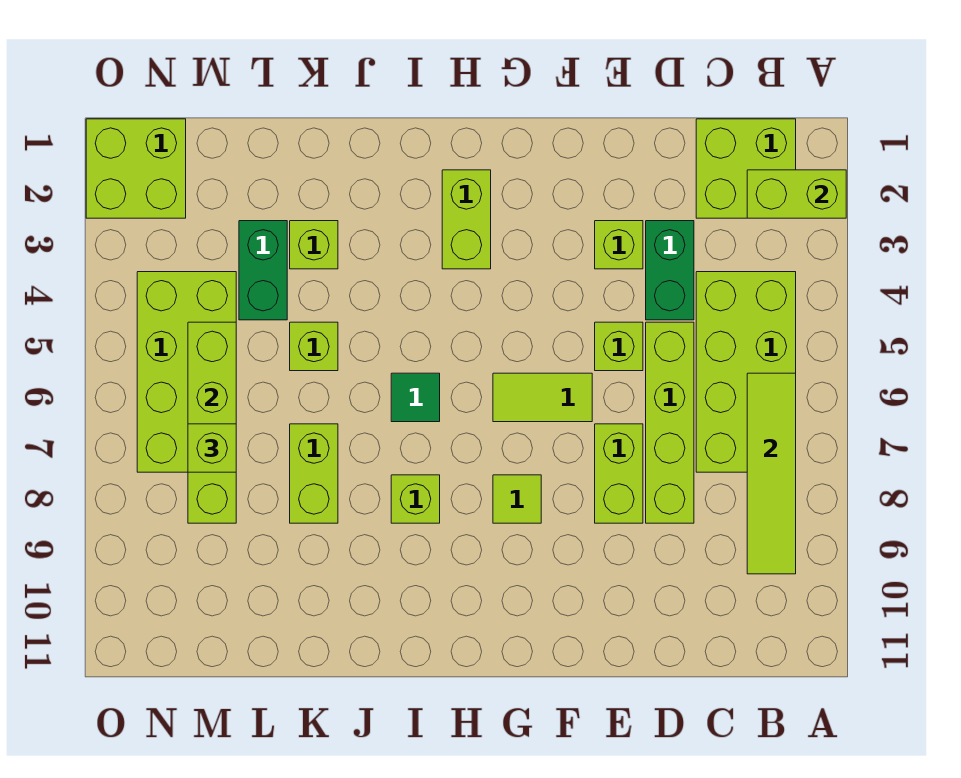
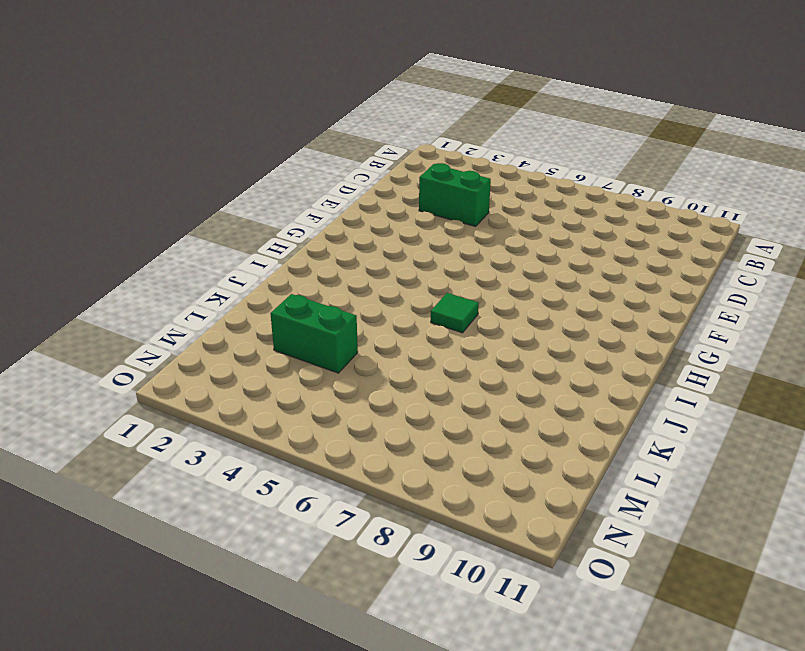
none -> lime 2x2 brick [696,119,796,218]
none -> lime 2x4 brick [696,272,796,472]
none -> lime 1x4 brick [646,322,694,523]

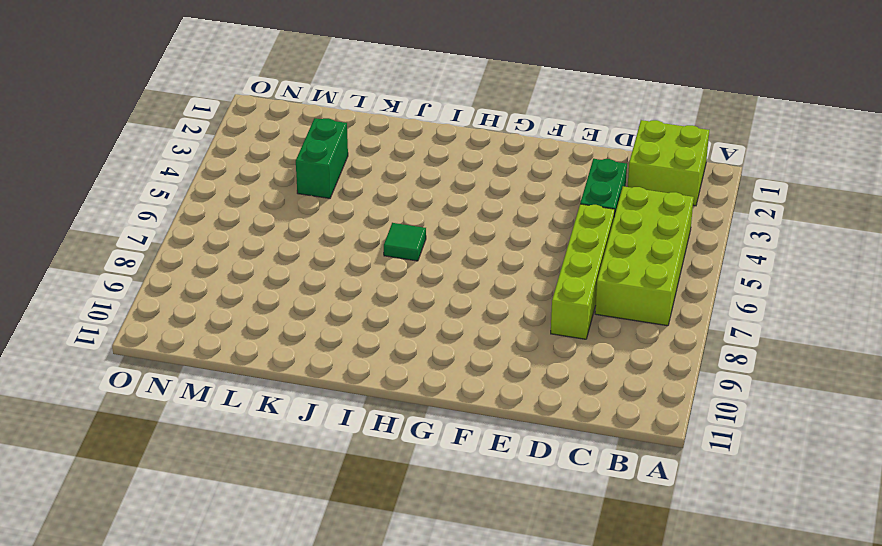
none -> lime 1x1 brick [595,221,643,269]
none -> lime 1x1 brick [595,322,643,371]
none -> lime 1x2 brick [595,424,643,523]

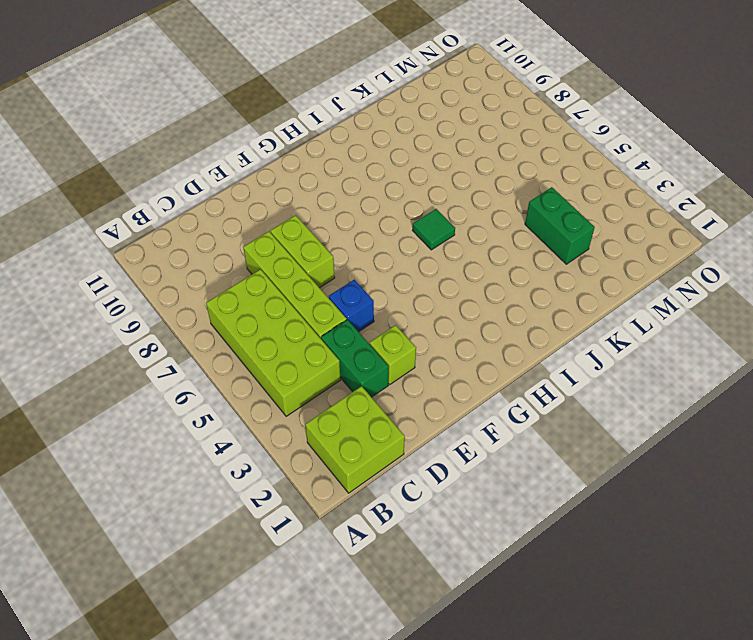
blue 1x1 brick [329,280,374,332] -> lime 1x1 brick [595,322,643,371]
none -> lime 1x2 tile [493,373,592,422]
none -> lime 1x1 tile [493,475,541,523]
none -> lime 1x2 brick [442,170,491,269]

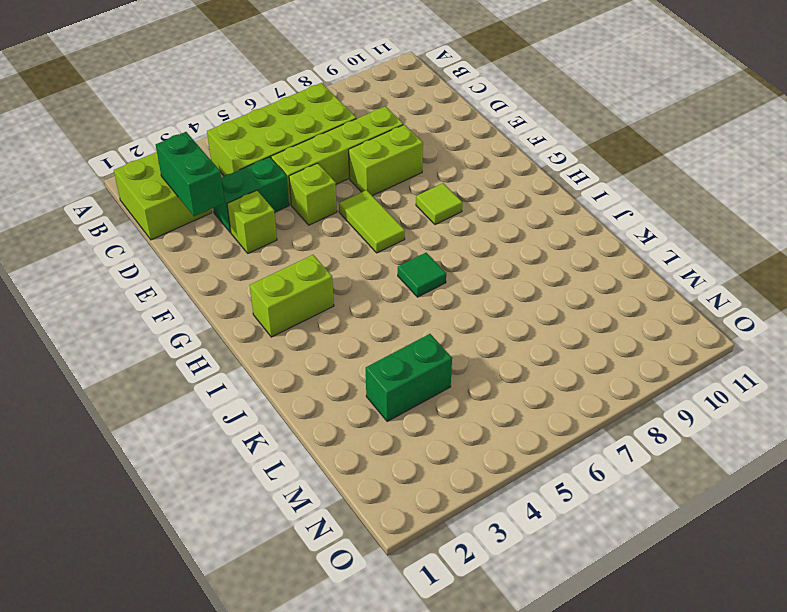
green 1x2 brick [156,132,225,216] -> none
none -> lime 1x1 brick [391,475,440,523]
none -> lime 1x1 brick [290,221,338,269]
none -> lime 1x1 brick [290,322,338,371]

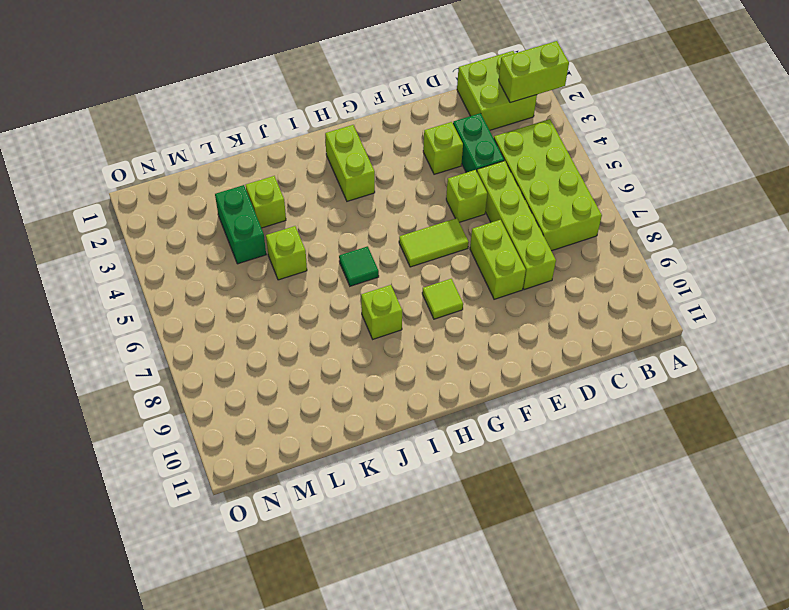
none -> lime 1x2 brick [290,424,338,523]
none -> lime 2x4 brick [137,272,236,472]
none -> lime 2x2 brick [86,119,186,218]

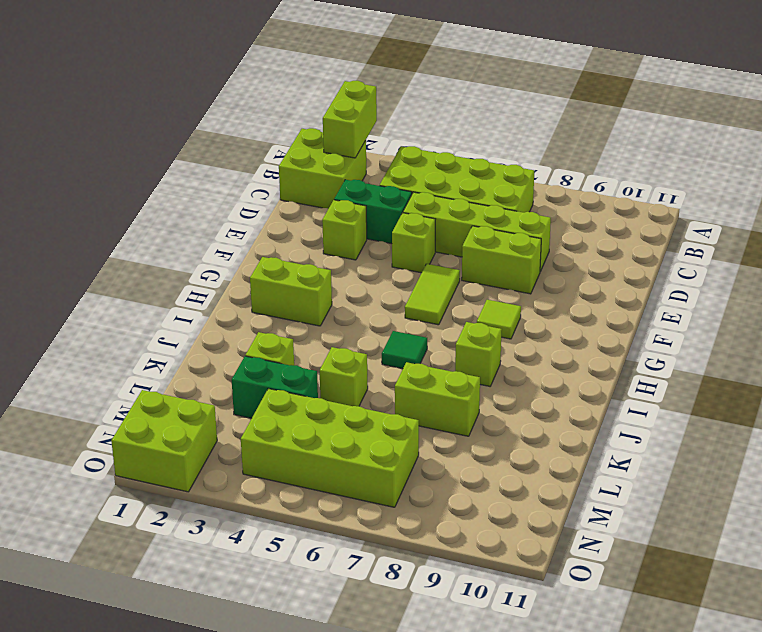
none -> lime 1x4 tile [747,373,796,574]
none -> lime 1x4 brick [188,322,236,523]
none -> lime 1x1 brick [188,424,236,472]

